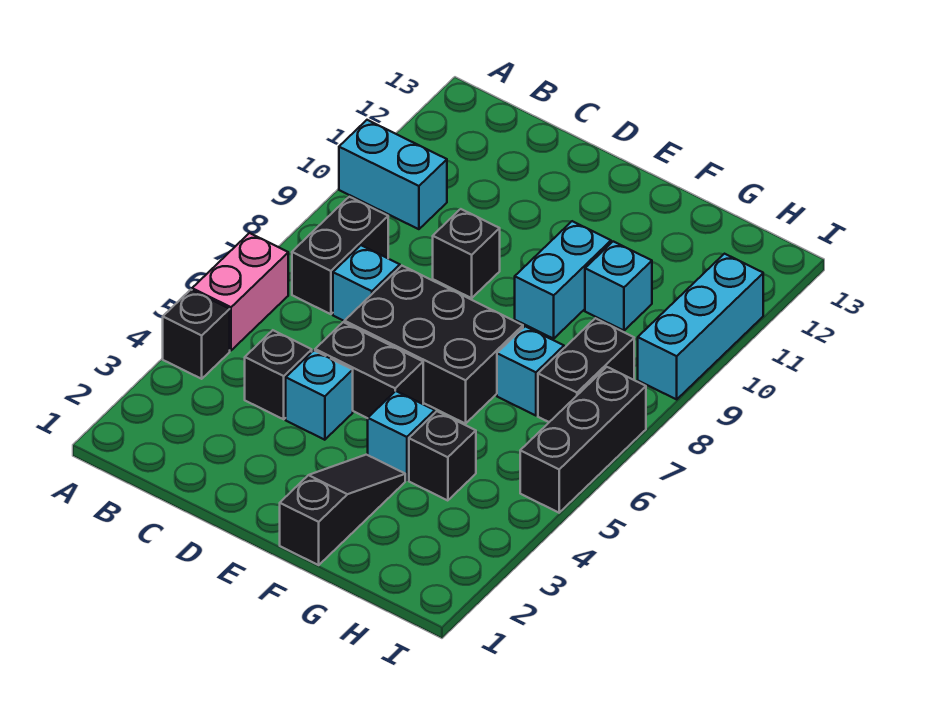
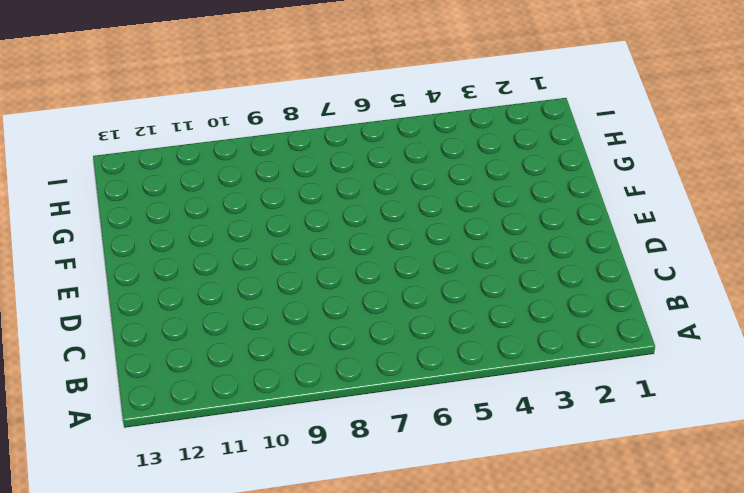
none -> black 1x1 brick [163,290,230,379]
none -> pink 1x2 brick [192,233,288,350]
none -> cyan 1x2 brick [339,120,447,229]

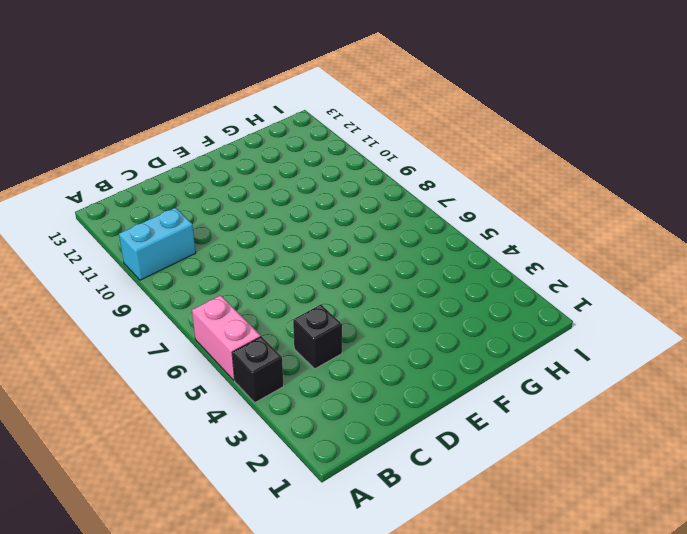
none -> black 1x2 brick [292,197,388,314]
none -> cyan 1x1 brick [333,245,400,321]
none -> cyan 1x1 brick [286,351,353,440]

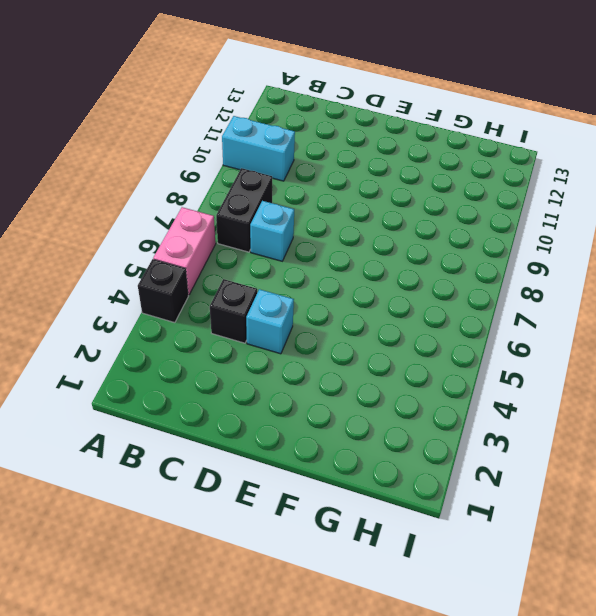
none -> black 1x2 brick [315,322,423,418]
none -> black 2x3 brick [345,266,523,424]
none -> black 1x1 brick [433,209,500,298]

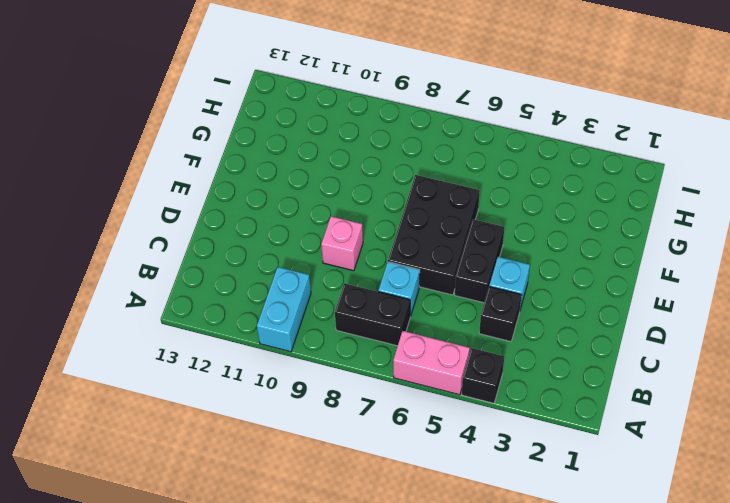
pink 1x1 brick [321,216,363,271] -> black 1x1 brick [433,209,500,298]
none -> black 1x3 slope [280,455,405,565]
none -> cyan 1x1 brick [368,391,435,480]
none -> cyan 1x2 brick [515,221,611,339]

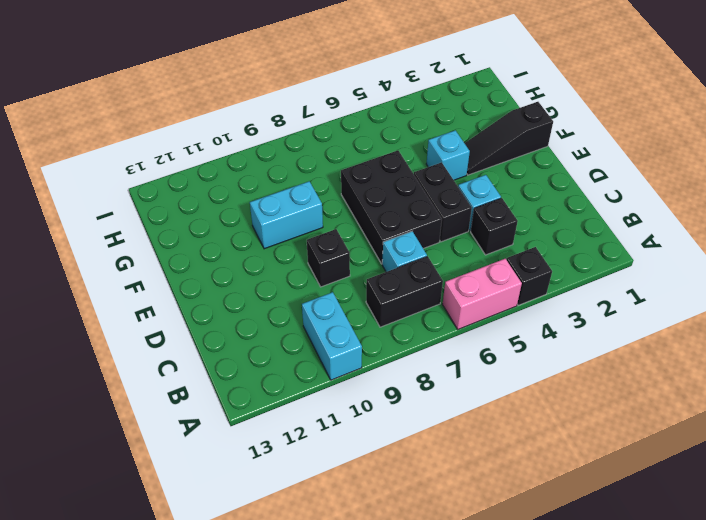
none -> black 1x1 brick [409,411,476,501]
none -> cyan 1x1 brick [497,326,564,416]
none -> cyan 1x1 brick [585,242,652,331]

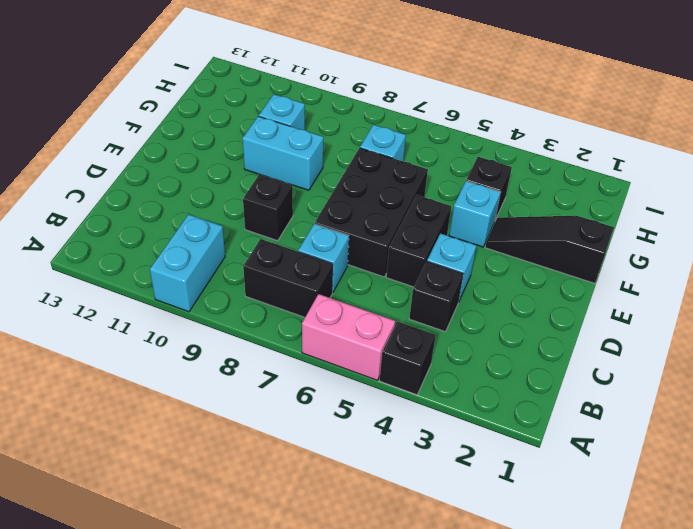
none -> black 1x2 brick [538,318,634,422]
none -> black 1x3 brick [520,367,646,513]
none -> cyan 1x3 brick [638,254,763,399]

